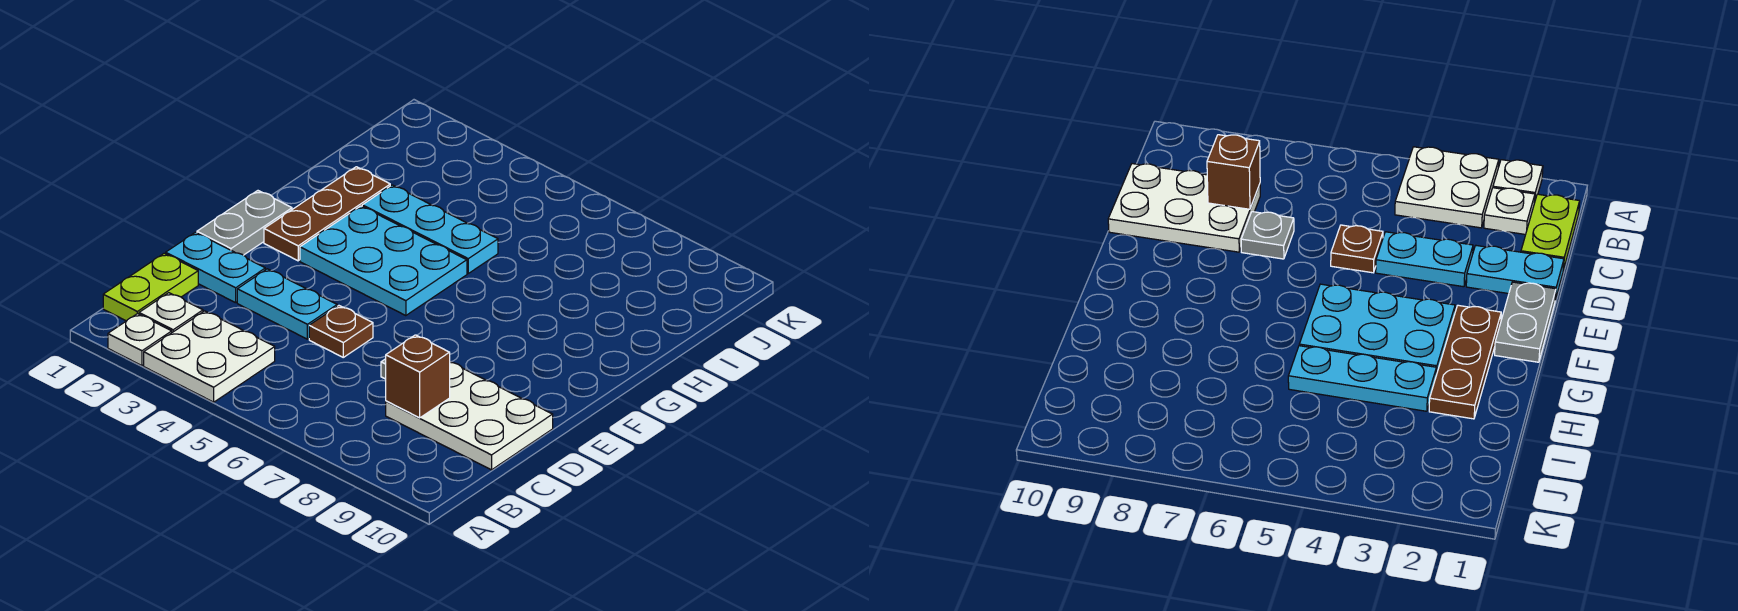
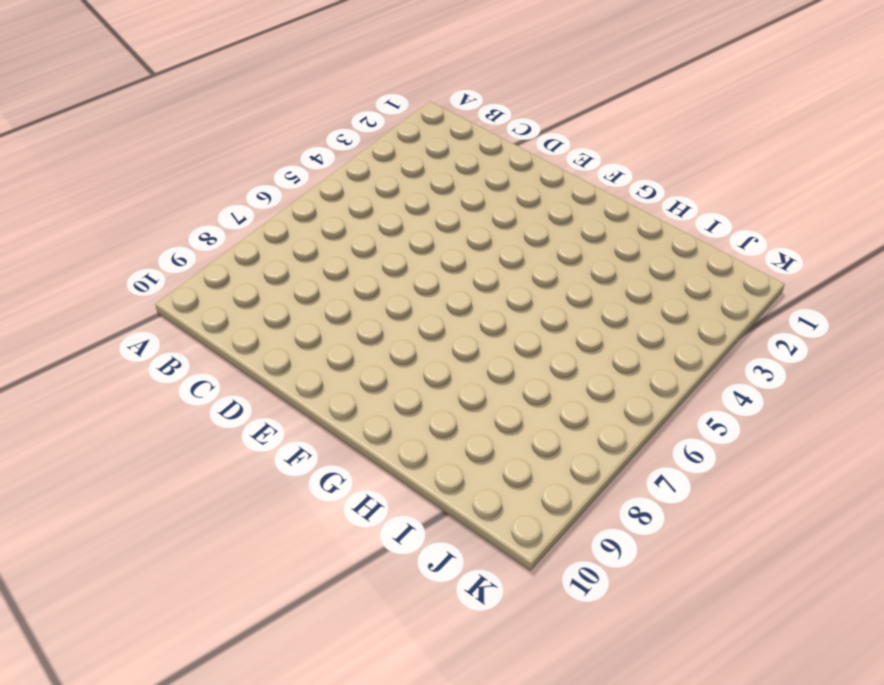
none -> white 1x1 plate [108,314,172,366]
none -> white 2x2 plate [144,311,275,402]
none -> lime 1x2 plate [103,253,198,321]

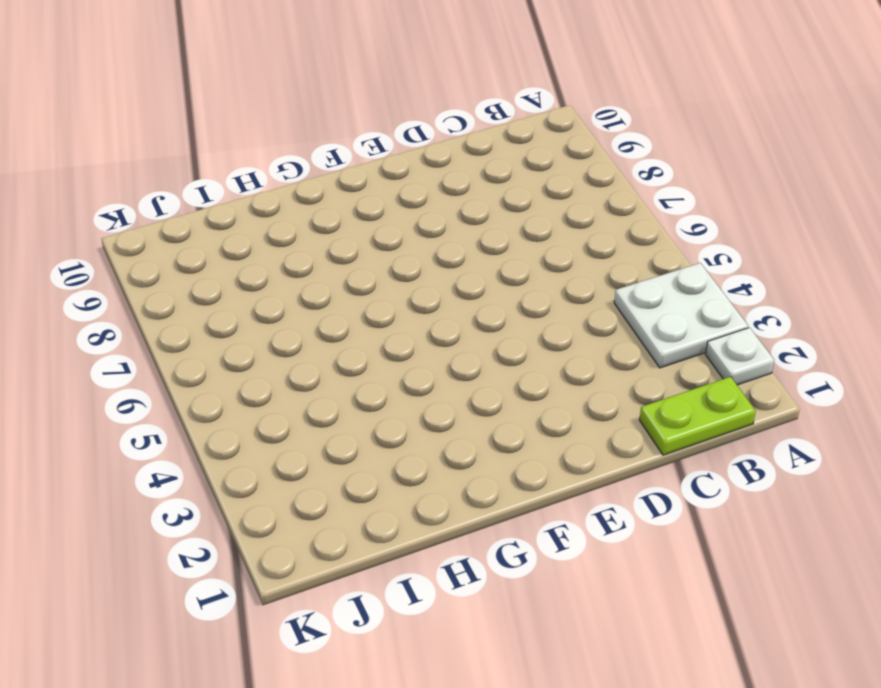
none -> white 1x1 plate [139,293,203,332]
none -> white 2x3 plate [386,362,553,470]
none -> cyan 1x2 plate [166,232,265,303]

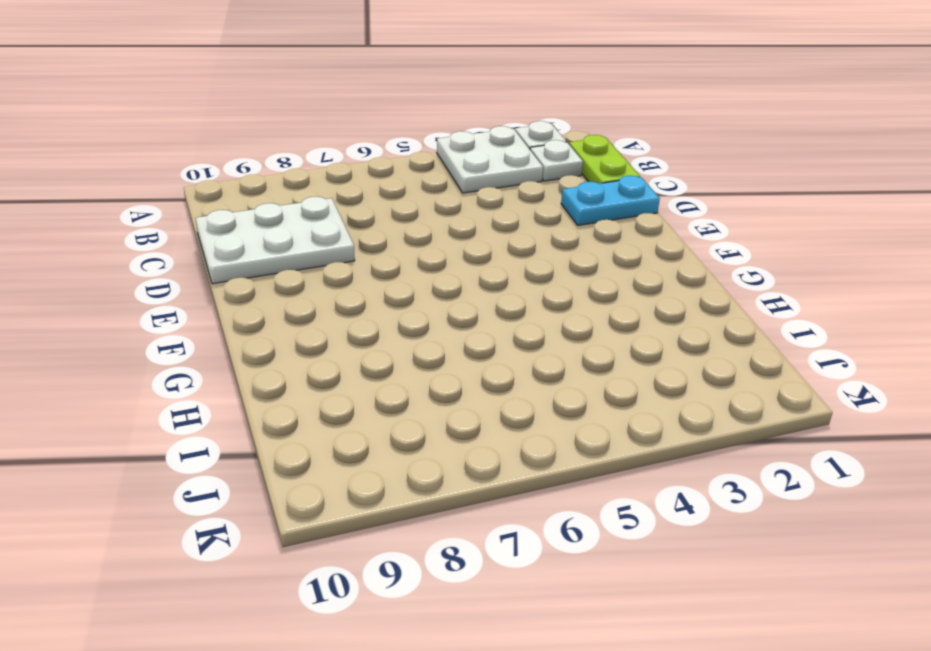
none -> cyan 1x2 plate [237,269,337,339]
none -> brown 1x1 plate [309,306,373,357]
none -> grey 1x1 plate [1241,212,1294,259]

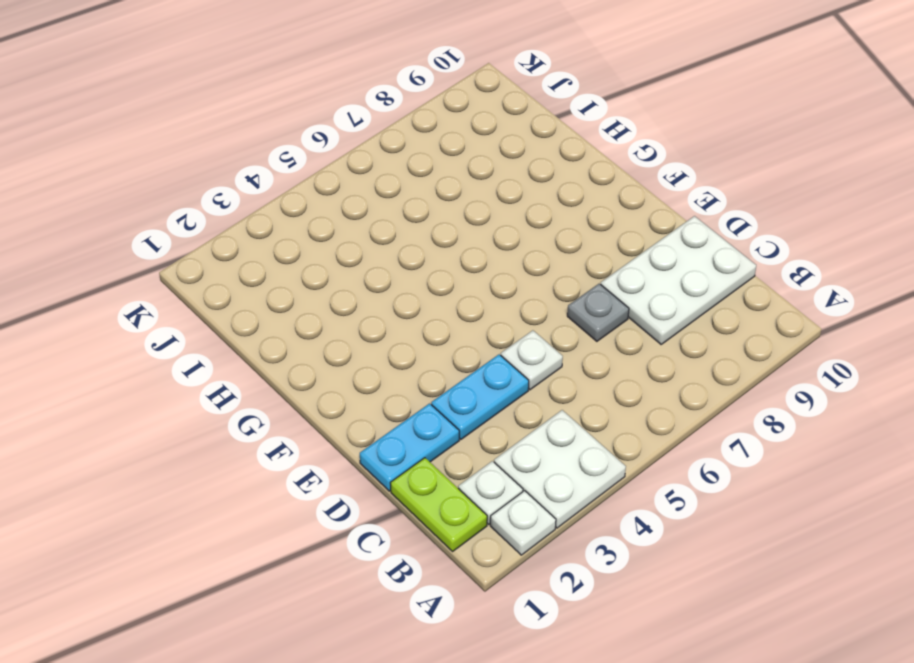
white 1x1 plate [501,330,563,390] -> brown 1x1 plate [309,306,373,357]
none -> grey 1x2 plate [197,191,292,255]
none -> brown 1x3 plate [264,167,390,261]
none -> cyan 2x3 plate [300,206,467,316]

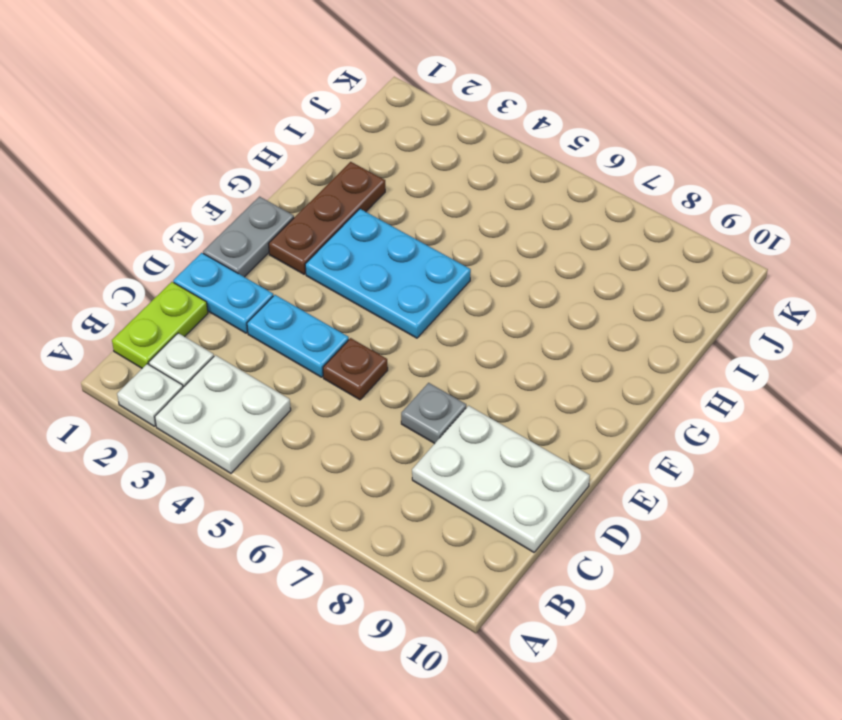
none -> cyan 1x3 plate [362,185,498,273]
none -> brown 1x1 brick [386,335,450,418]

